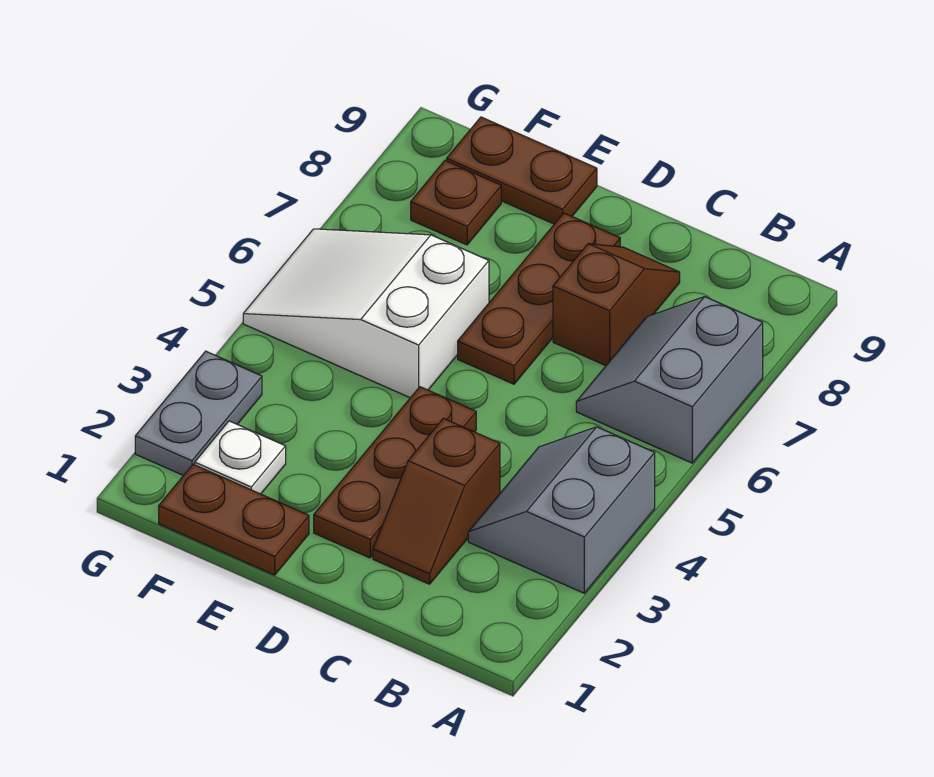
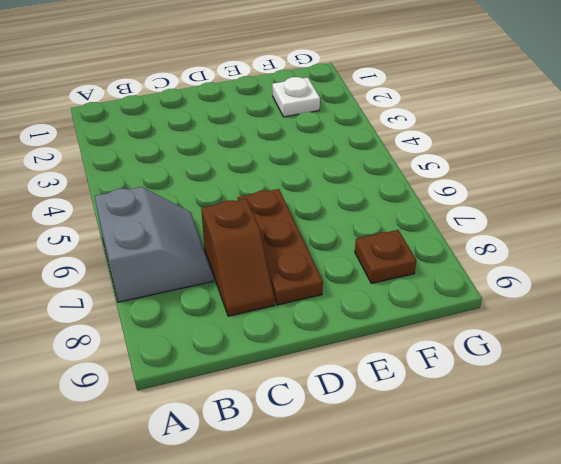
none -> grey 2x2 slope [468,427,655,593]
none -> brown 1x2 slope [373,418,500,584]
none -> brown 1x3 plate [314,387,476,558]

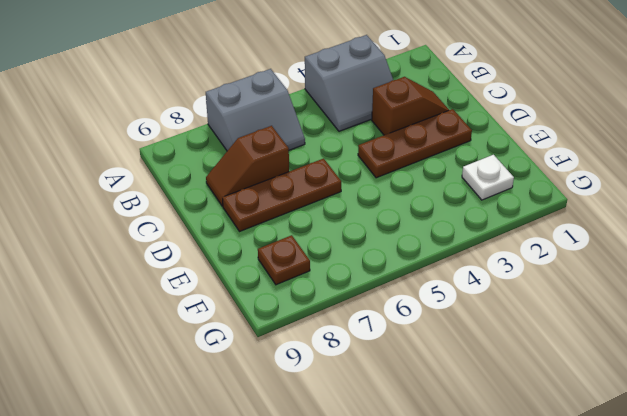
none -> brown 1x2 plate [159,464,309,575]
none -> white 2x3 slope [243,229,489,398]
none -> brown 1x2 plate [447,117,597,224]

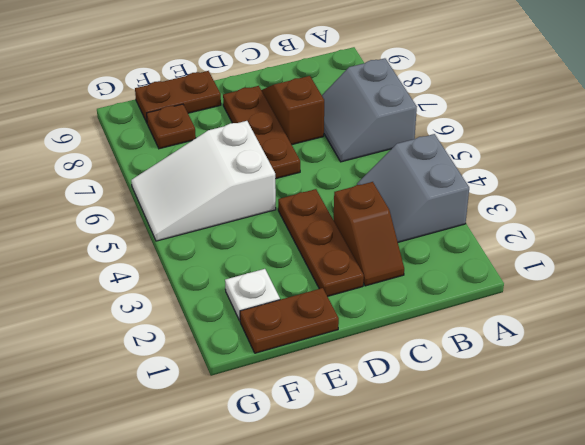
none -> grey 1x2 plate [135,351,262,476]

